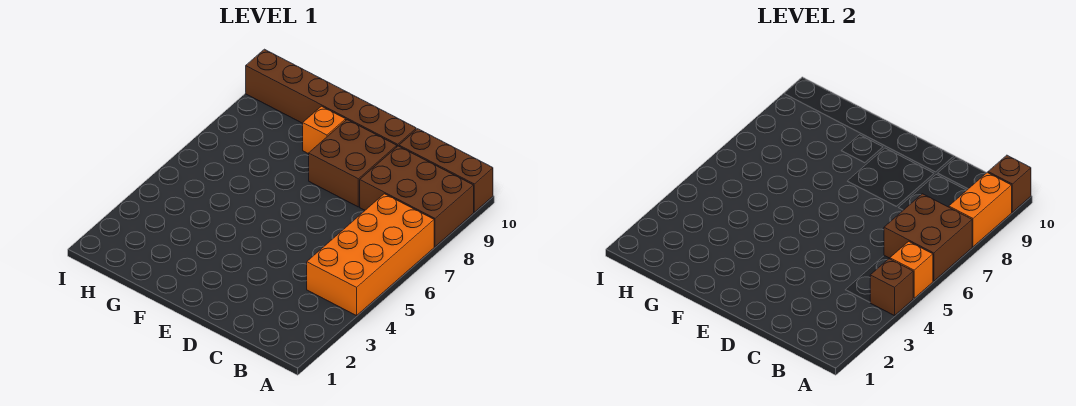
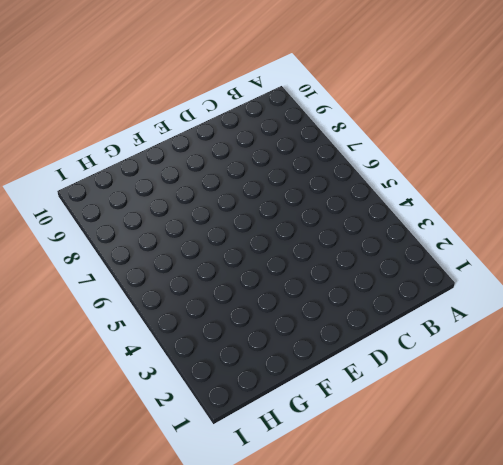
none -> orange 2x4 brick [307,194,434,316]
none -> brown 2x3 brick [360,146,474,247]

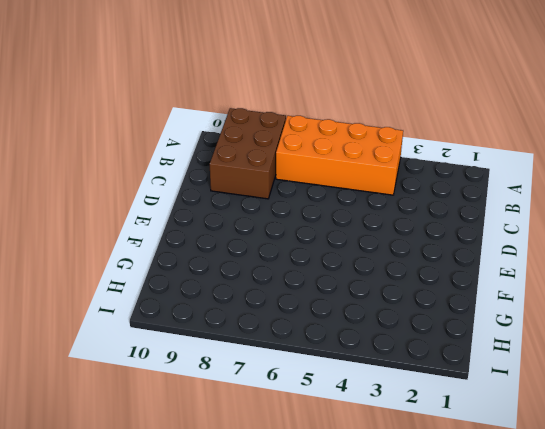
none -> brown 1x3 brick [399,129,493,212]
none -> brown 2x2 brick [309,120,397,207]

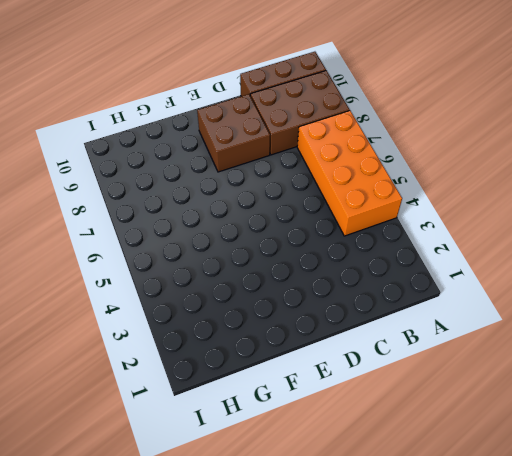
none -> brown 1x6 brick [246,49,416,146]
none -> orange 1x1 brick [303,106,346,154]

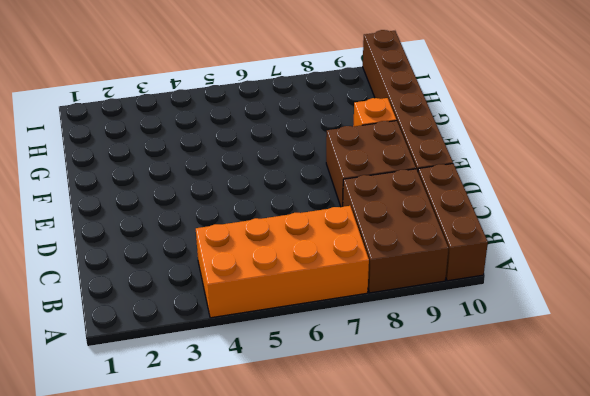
none -> brown 1x1 brick [870,259,913,316]
none -> orange 1x1 brick [890,241,933,298]

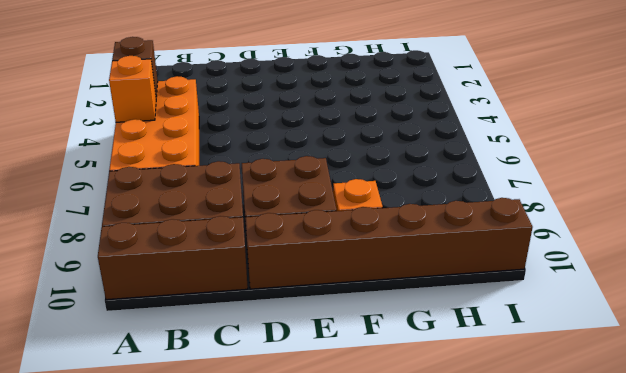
none -> brown 2x2 brick [884,194,972,281]
none -> orange 1x2 brick [949,173,1012,247]

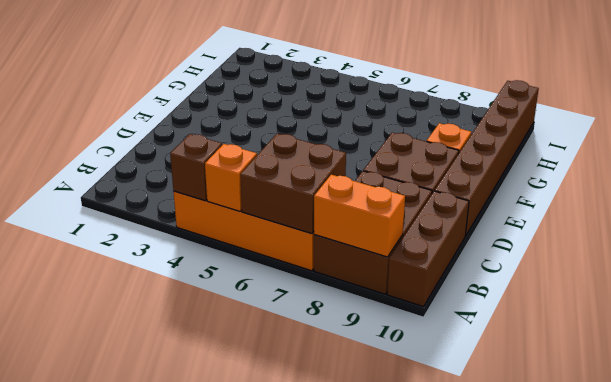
none -> brown 1x1 brick [988,155,1031,212]

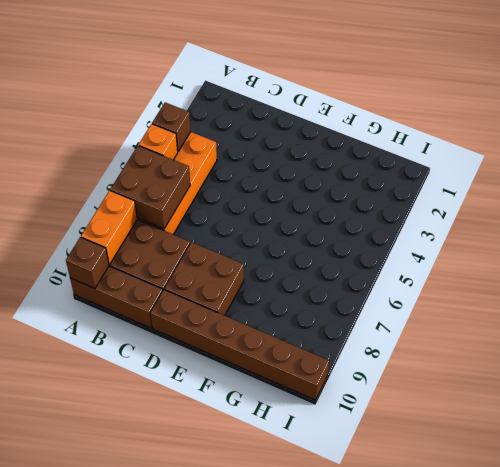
none -> orange 1x1 brick [303,106,346,154]

